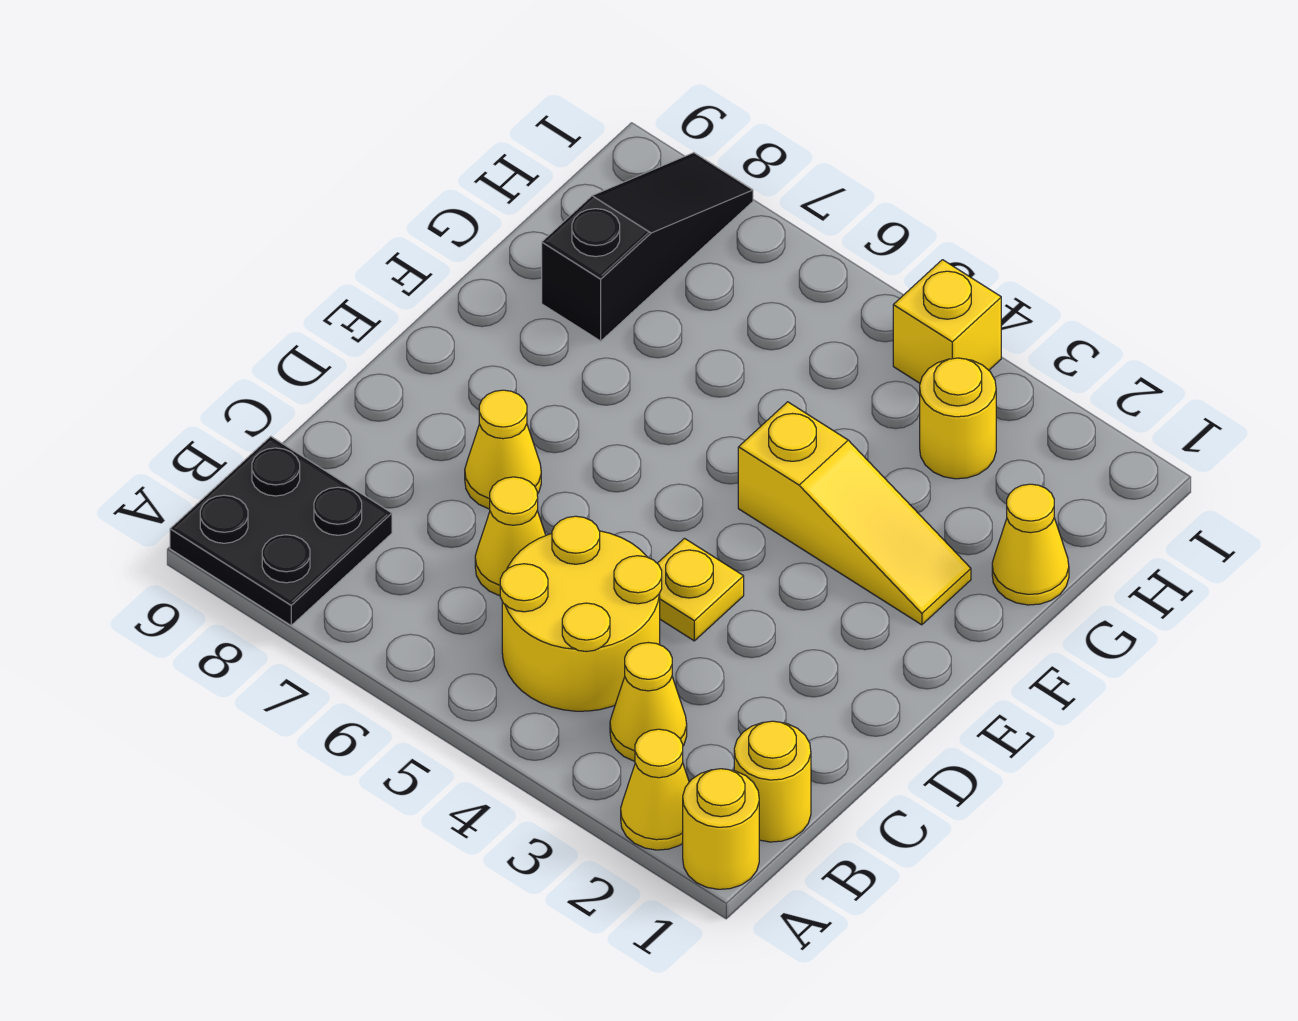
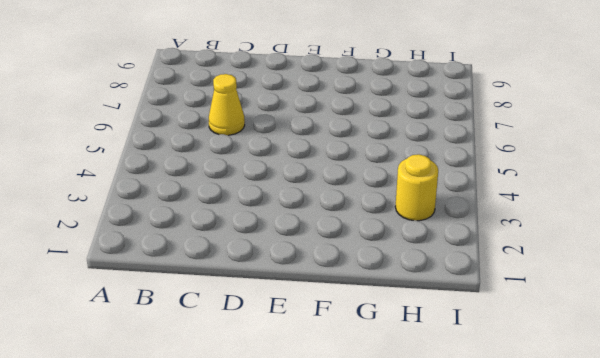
none -> yellow 1x1 round brick [683,769,759,889]
none -> yellow 1x1 cone [621,729,689,850]
none -> black 2x2 plate [170,436,392,625]

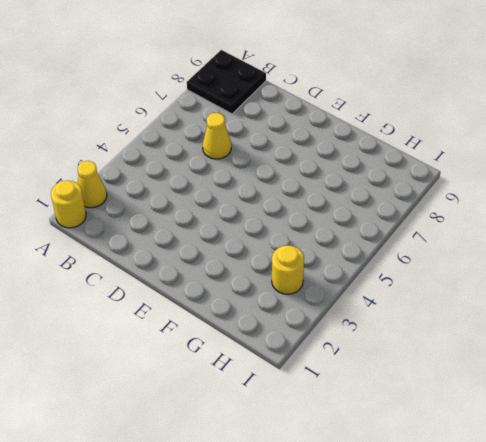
none -> yellow 1x1 round brick [734,721,811,842]
none -> yellow 1x1 cone [610,643,687,761]
none -> yellow 2x2 round brick [500,516,662,711]

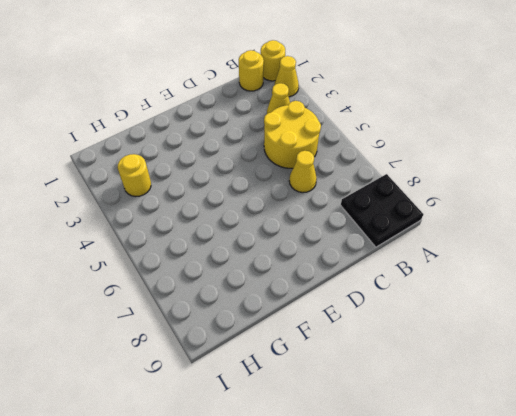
none -> yellow 1x1 plate [657,538,744,641]
none -> yellow 1x1 cone [465,390,541,509]
none -> yellow 1x3 slope [738,402,971,625]

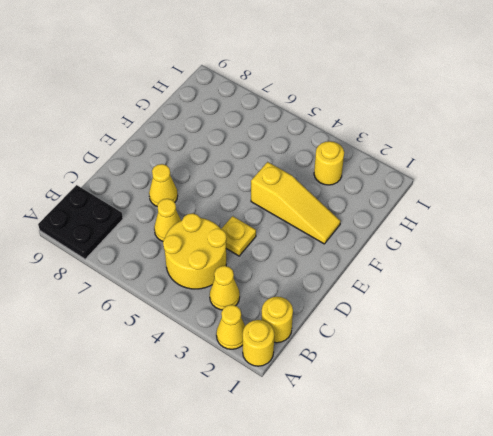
none -> yellow 1x1 cone [992,484,1069,605]
none -> black 1x3 slope [542,153,753,341]
none -> yellow 1x1 brick [893,260,1001,383]

